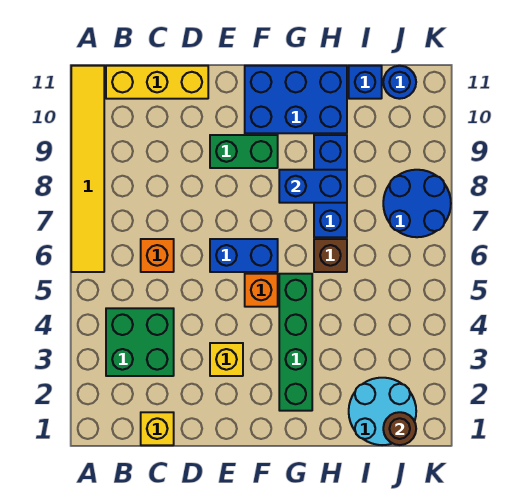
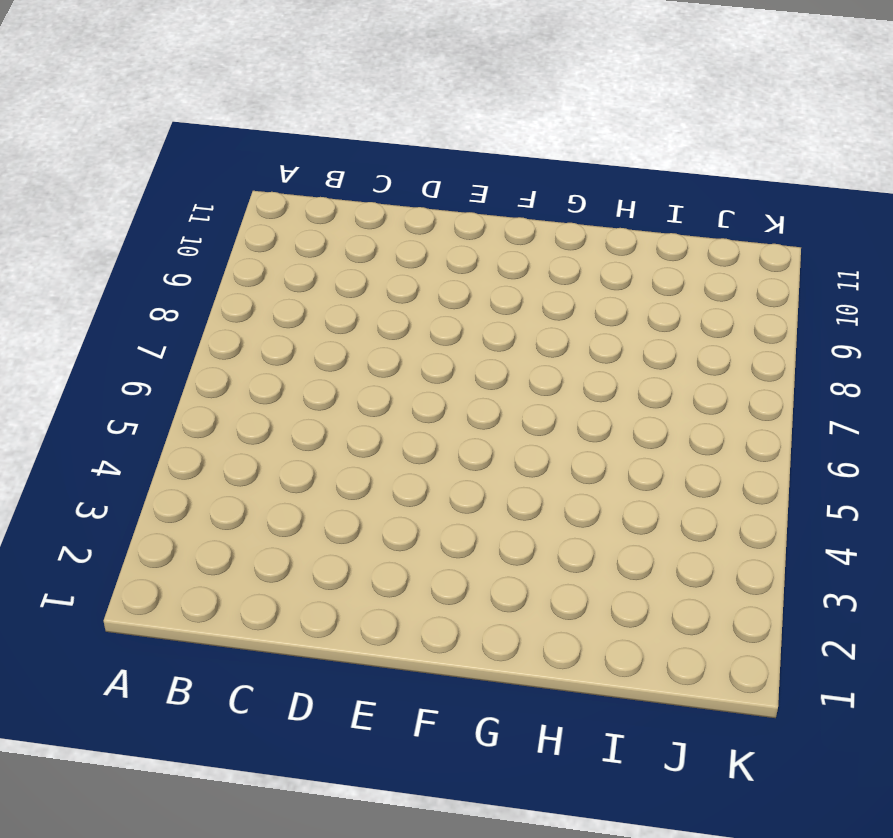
none -> yellow 1x6 tile [71,66,104,272]
none -> green 2x2 brick [106,308,174,376]
none -> yellow 1x3 brick [106,66,208,99]

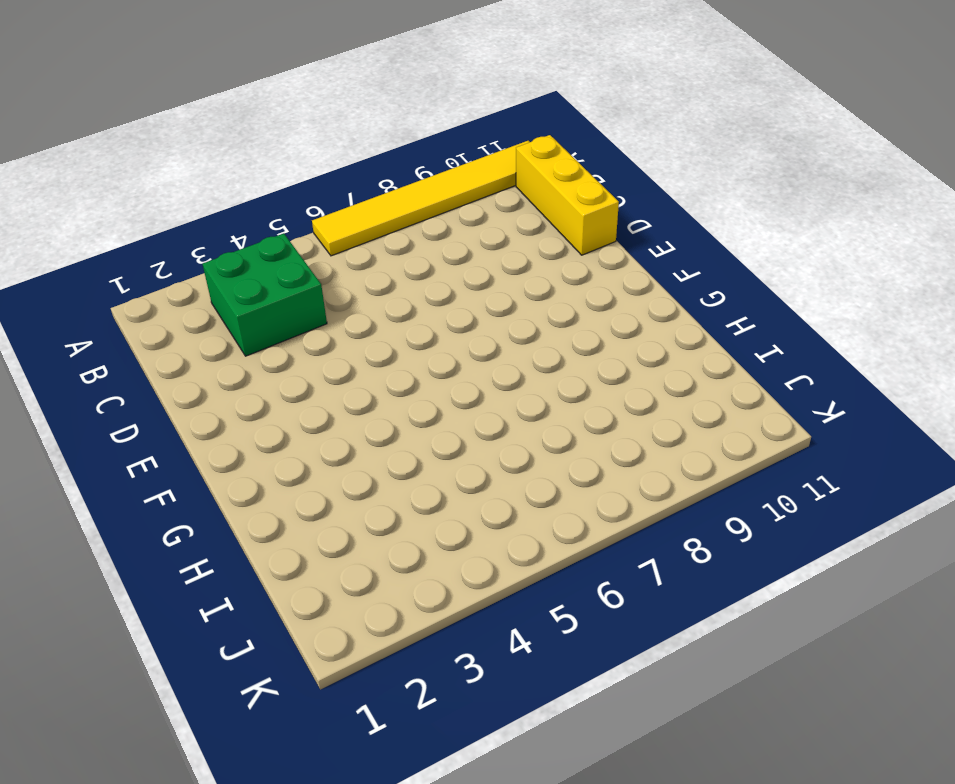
none -> yellow 1x1 brick [141,412,174,445]
none -> orange 1x1 brick [141,239,174,272]
none -> yellow 1x1 brick [210,343,243,376]

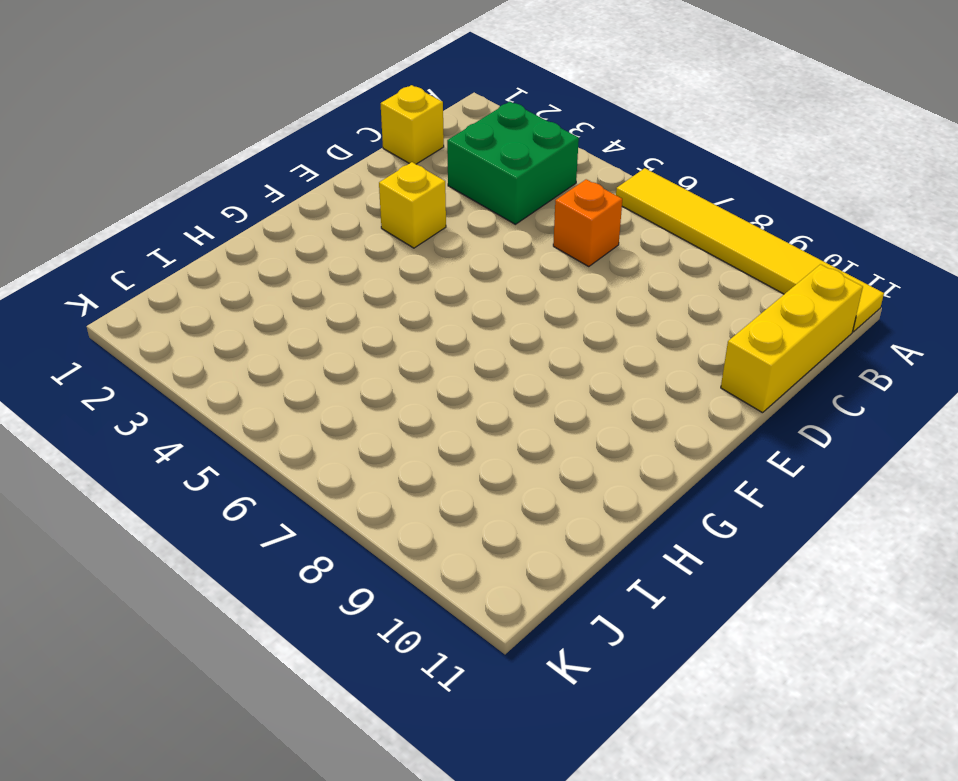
none -> blue 1x2 brick [210,239,278,272]
none -> green 1x2 brick [210,135,278,168]
none -> orange 1x1 brick [245,274,278,307]

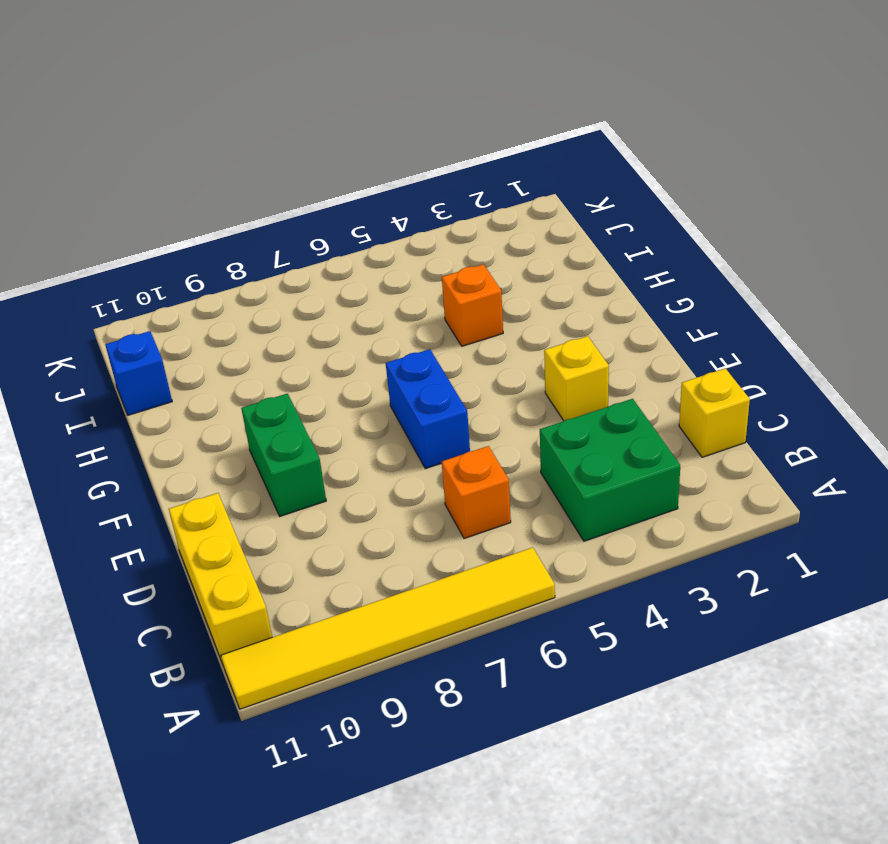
orange 1x1 brick [442,264,503,346] -> orange 1x1 brick moved to [245,274,278,307]
none -> blue 2x3 brick [245,66,347,133]
none -> green 1x4 brick [279,274,312,411]
none -> brown 1x1 brick [314,239,347,272]

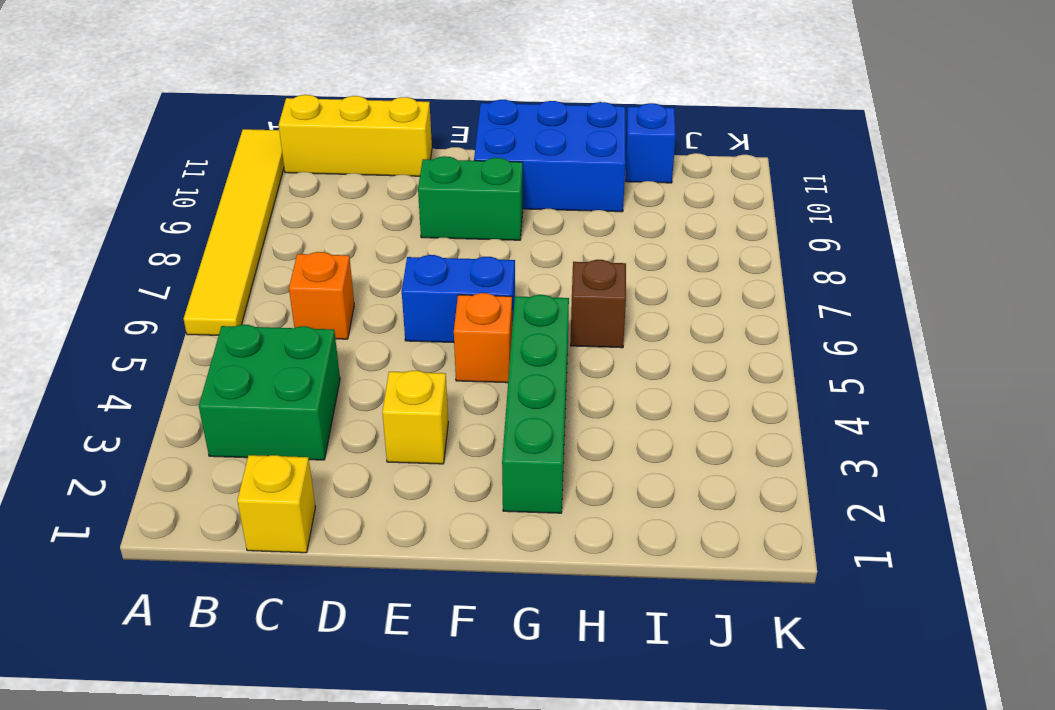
none -> blue 1x3 brick [314,135,347,237]
none -> cyan 2x2 round brick [349,378,416,445]
none -> blue 2x2 round brick [383,170,451,237]

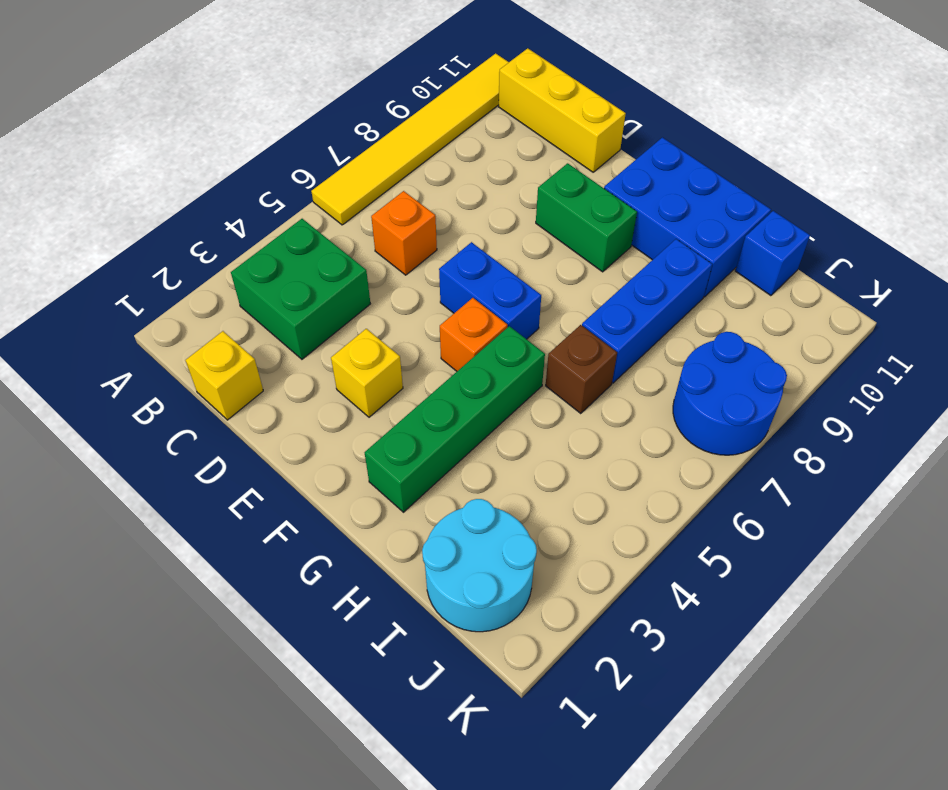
none -> blue 1x1 round brick [383,66,416,99]
none -> blue 1x2 brick [279,170,347,203]
none -> brown 1x1 round brick [383,412,416,445]

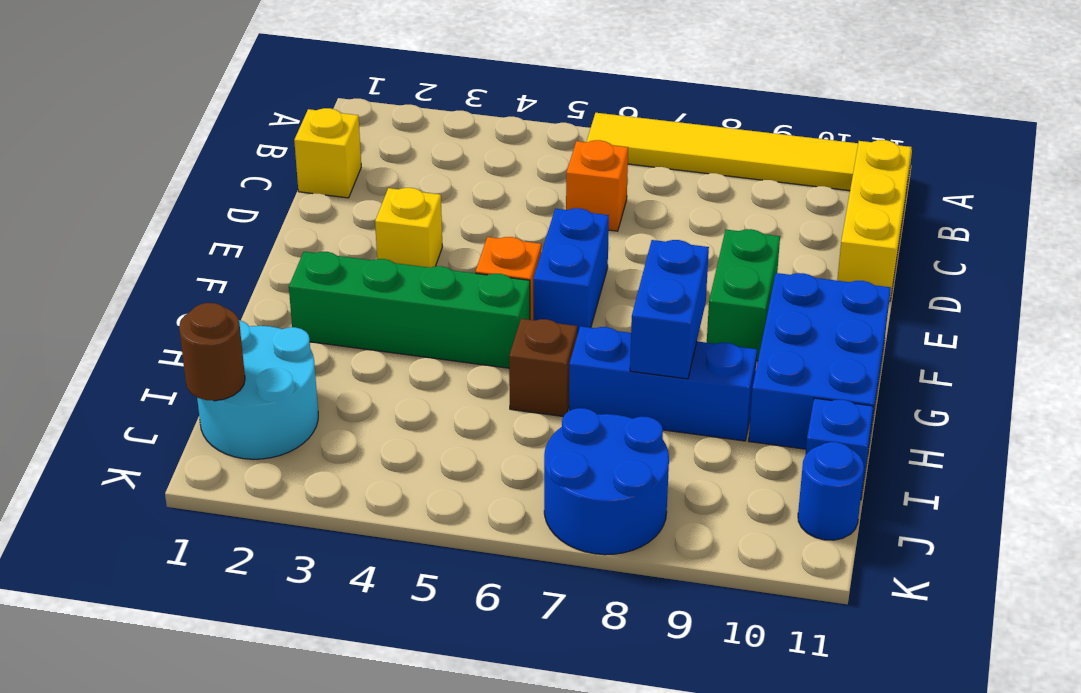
none -> green 2x2 brick [106,308,174,376]

